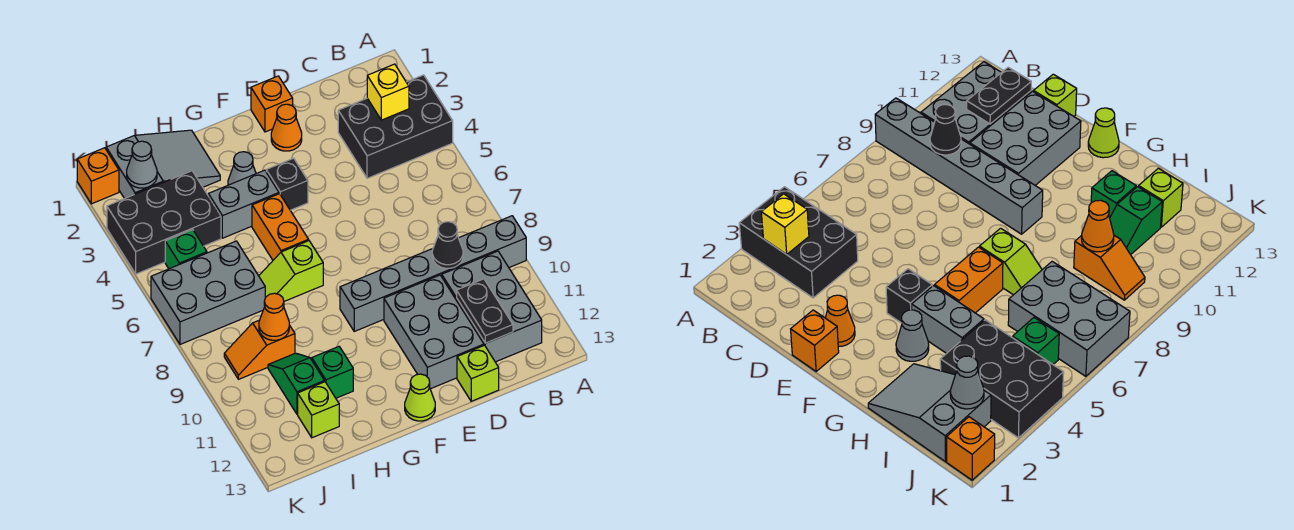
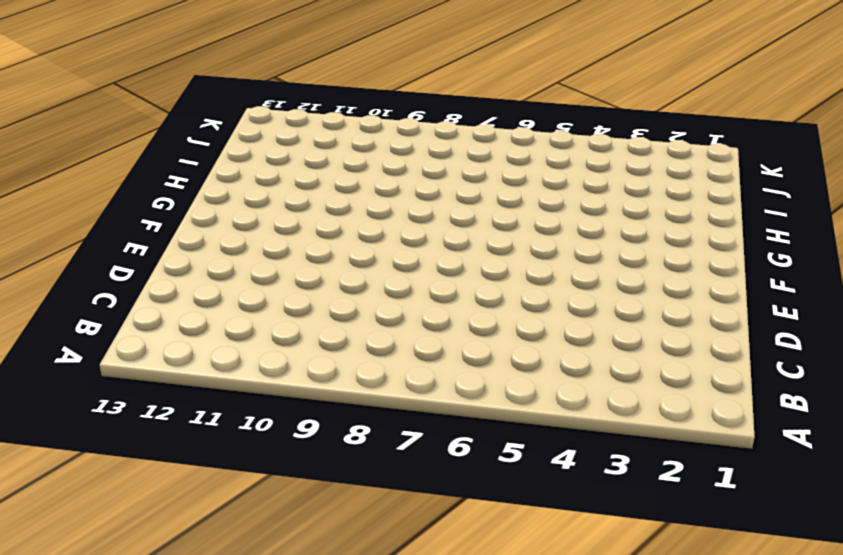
none -> black 2x3 brick [338,75,453,178]
none -> grey 1x6 brick [340,216,526,331]
none -> grey 2x3 brick [442,251,542,362]

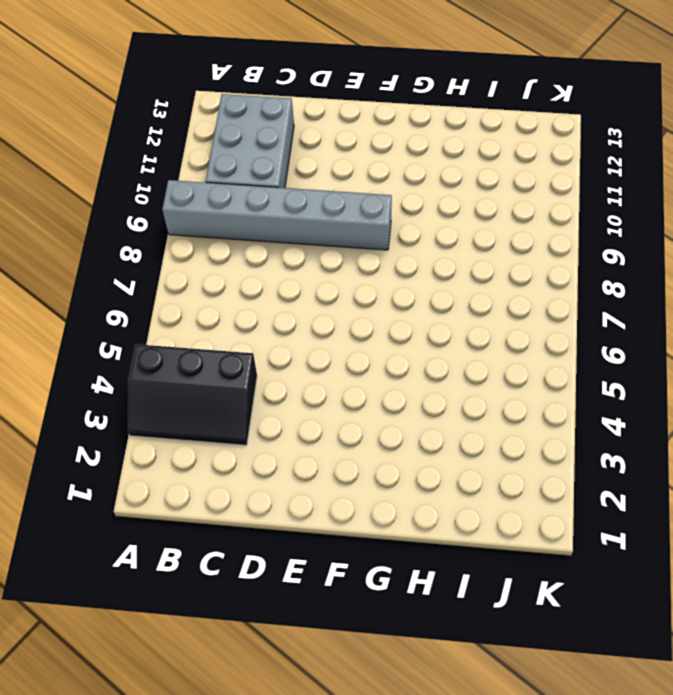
black 2x3 slope [128,344,257,445] -> black 2x3 brick [338,75,453,178]
none -> grey 2x3 brick [384,275,484,389]
none -> lime 1x1 brick [457,345,499,401]
none -> orange 1x1 brick [251,76,293,132]

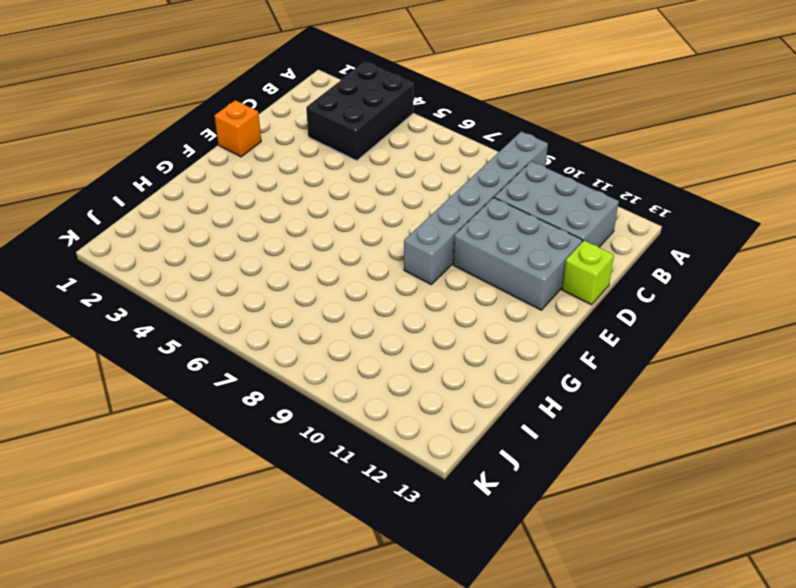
none -> orange 1x1 cone [271,104,302,151]
none -> black 1x1 brick [266,158,308,210]
none -> lime 1x1 cone [405,374,435,421]

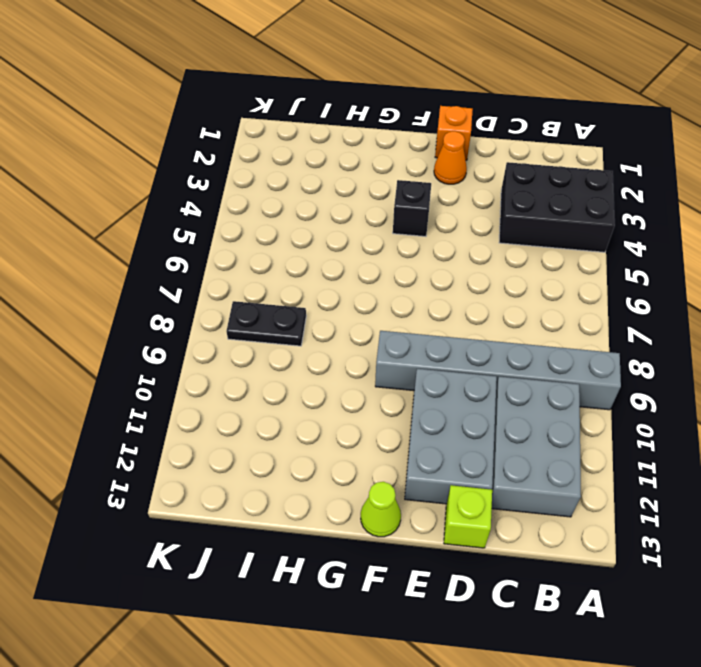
black 1x2 plate [227,301,306,346] -> black 1x2 plate turned to [457,279,513,343]
none -> grey 1x1 cone [228,152,256,185]
none -> grey 1x2 brick [208,170,279,238]
none -> orange 1x2 brick [252,194,309,260]

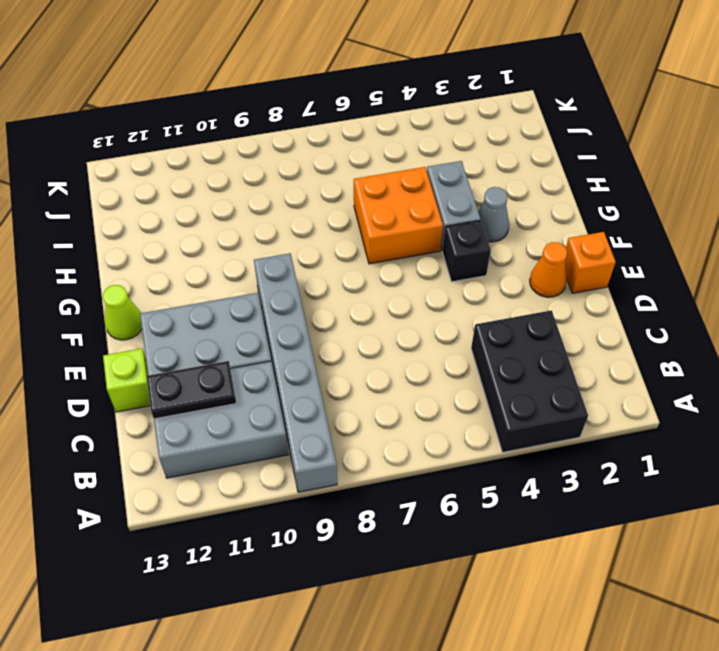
orange 2x2 brick [354,167,443,264] -> orange 1x2 brick [252,194,309,260]
none -> lime 1x2 slope [259,241,323,301]
none -> grey 2x3 slope [106,130,220,198]
none -> green 1x1 brick [312,347,353,398]

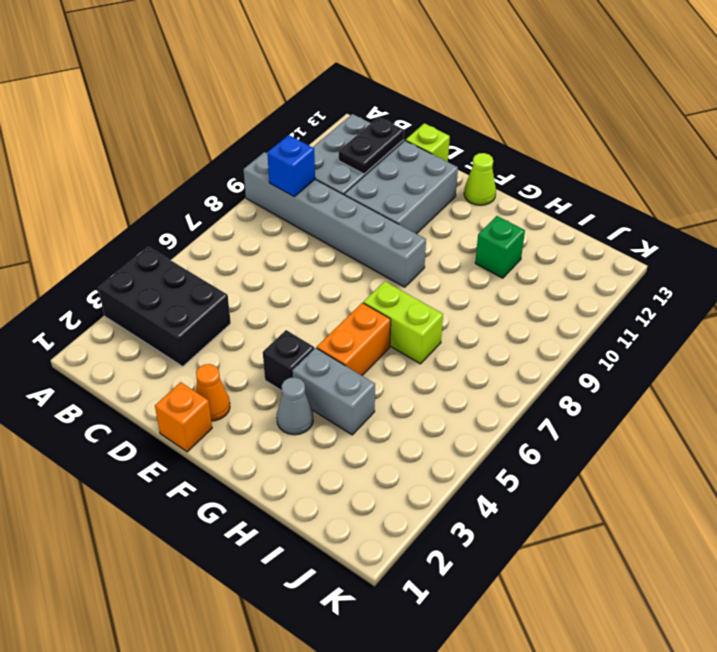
blue 1x1 brick [267,135,315,197] -> none
lime 1x2 brick [363,281,443,364] -> lime 1x2 slope [259,241,323,301]
none -> grey 2x3 slope [106,130,220,198]
none -> black 2x3 brick [107,171,221,274]
none -> grey 2x3 brick [151,241,265,344]

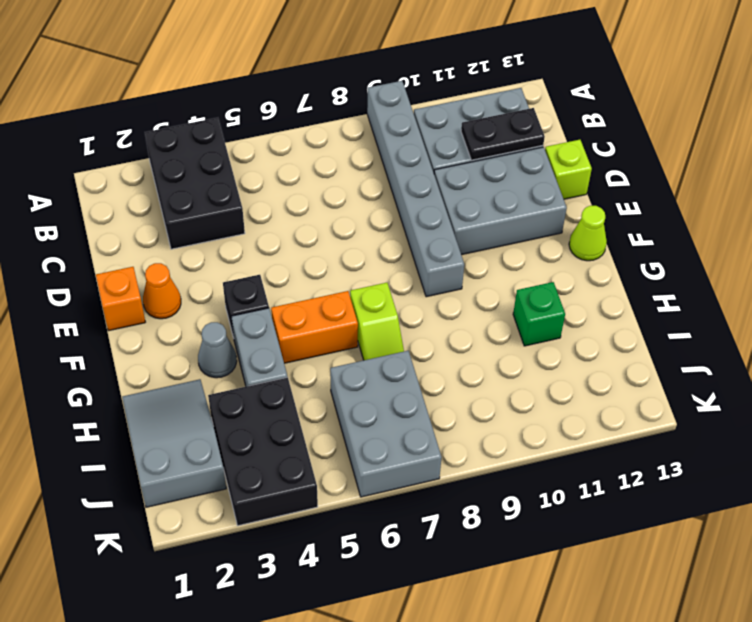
none -> orange 1x2 slope [224,321,295,379]
none -> green 1x2 slope [268,353,324,414]
none -> lime 1x1 brick [298,382,339,438]

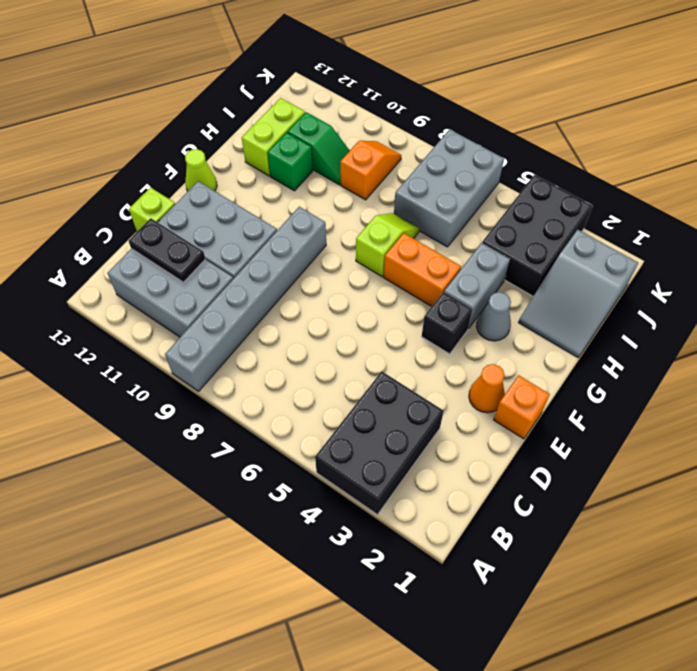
lime 1x2 brick [242,98,305,176] -> lime 1x1 brick [298,382,339,438]
none -> green 1x1 brick [165,230,207,269]
none -> orange 1x1 brick [77,148,119,204]
none -> yellow 1x1 brick [367,64,409,120]

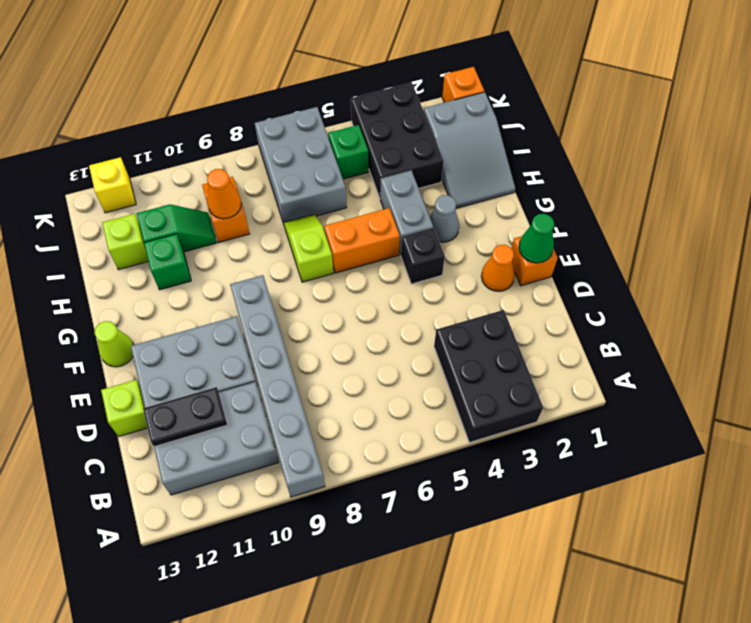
green 1x1 cone [519,214,554,263] -> none
yellow 1x1 brick [89,157,136,213] -> yellow 1x1 brick moved to [367,64,409,120]
none -> black 1x1 cone [432,222,463,268]
none -> grey 1x1 cone [127,141,157,188]

